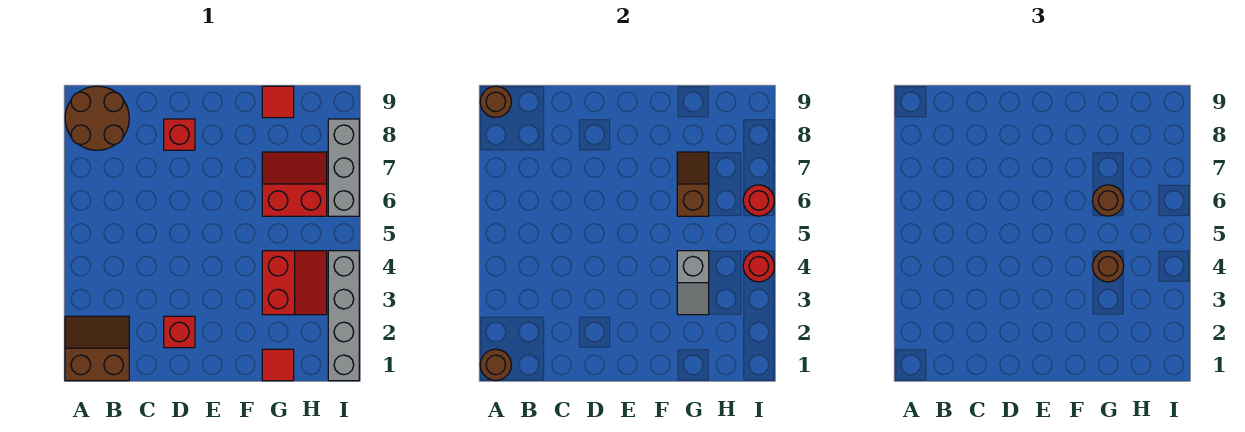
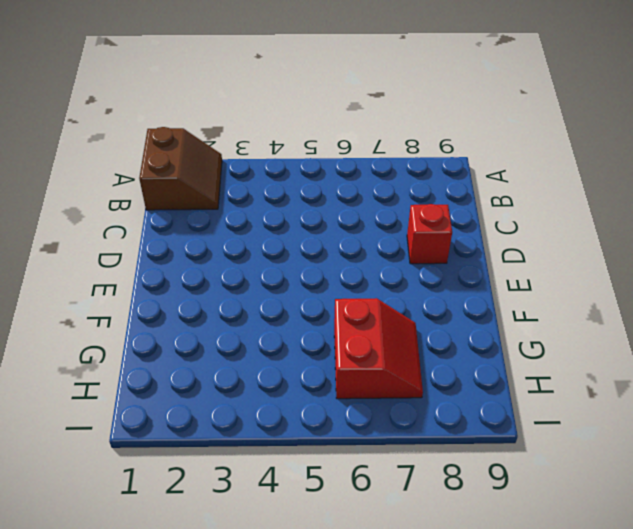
none -> brown 2x2 round brick [65,86,129,150]
none -> red 1x1 brick [164,316,195,348]
none -> red 1x1 tile [262,349,294,381]

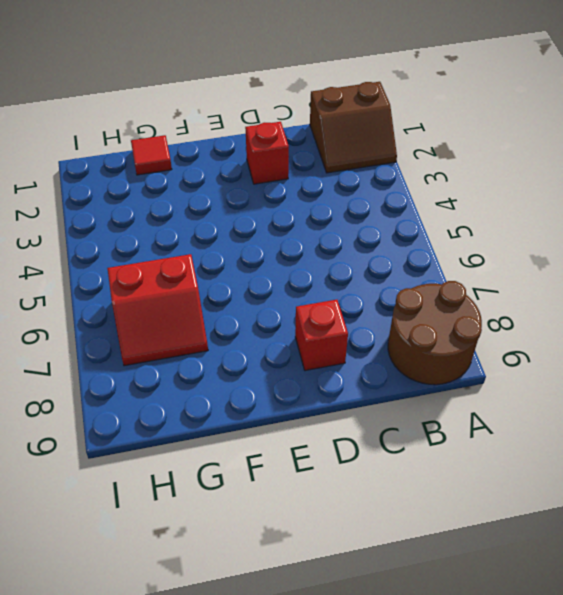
none -> red 2x2 slope [262,251,327,315]
none -> red 1x1 tile [262,86,294,118]
none -> grey 1x4 brick [328,251,359,381]

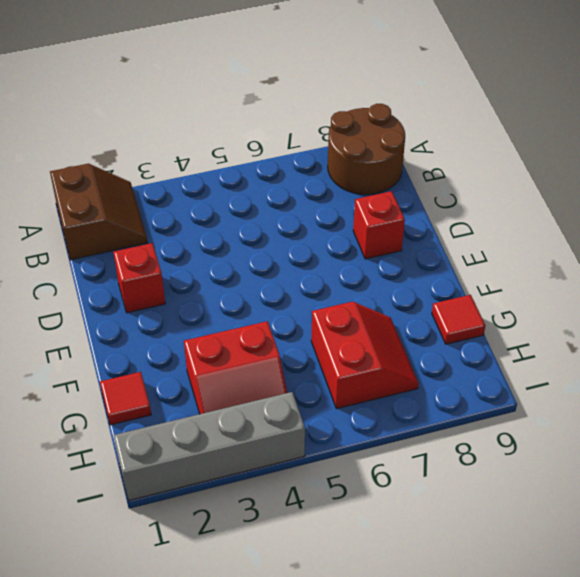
none -> grey 1x3 brick [328,119,359,216]
none -> brown 1x1 round brick [480,349,511,381]
none -> brown 1x1 round brick [480,86,511,117]

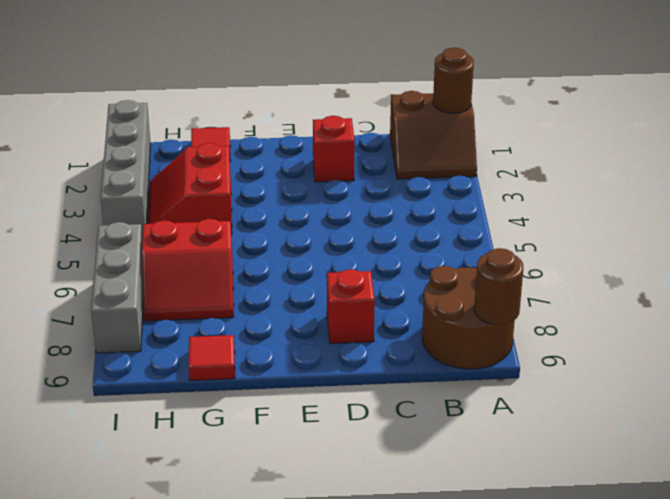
none -> grey 1x2 slope [677,251,709,315]
none -> brown 1x2 slope [677,152,709,216]
none -> red 1x1 round brick [743,251,774,282]

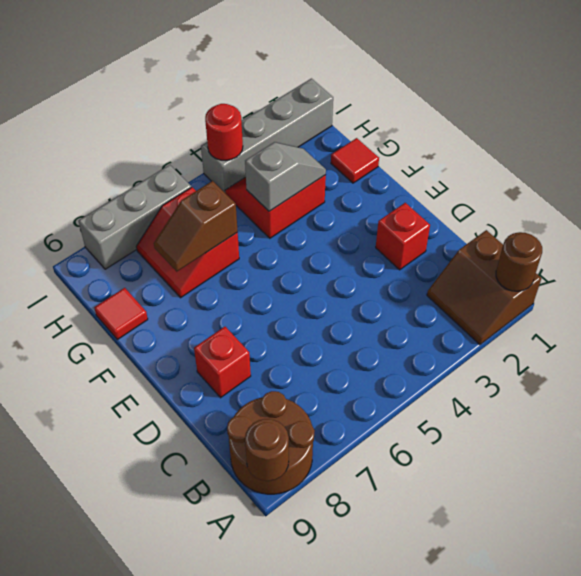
none -> red 1x1 round brick [743,185,774,216]
none -> brown 1x1 round brick [1092,251,1124,282]
none -> brown 1x1 round brick [1092,185,1124,216]

